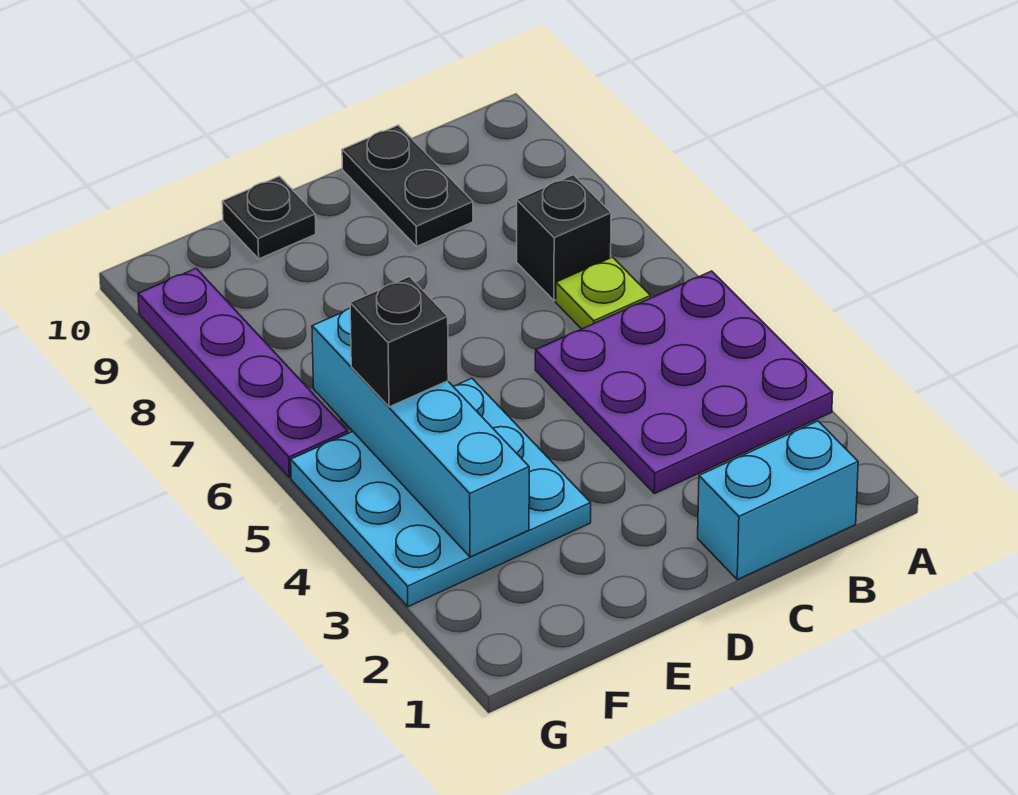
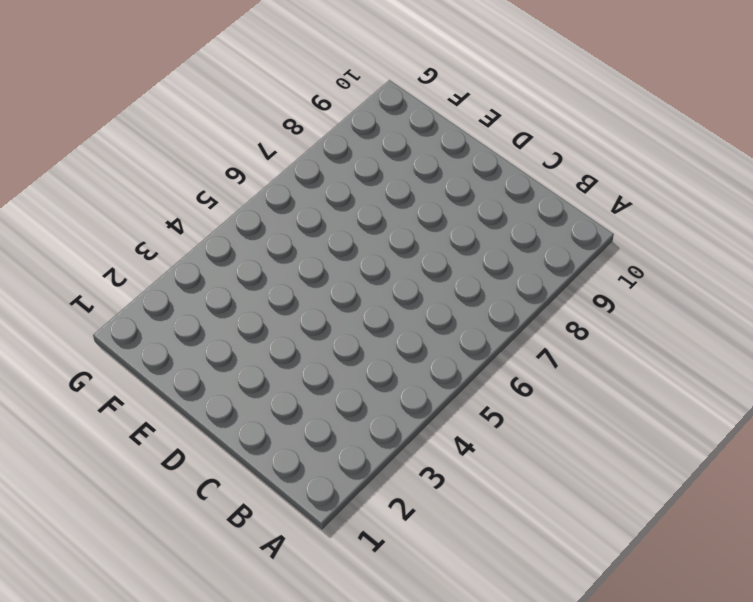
none -> purple 3x3 plate [535,271,833,494]
none -> cyan 1x2 brick [698,421,858,580]

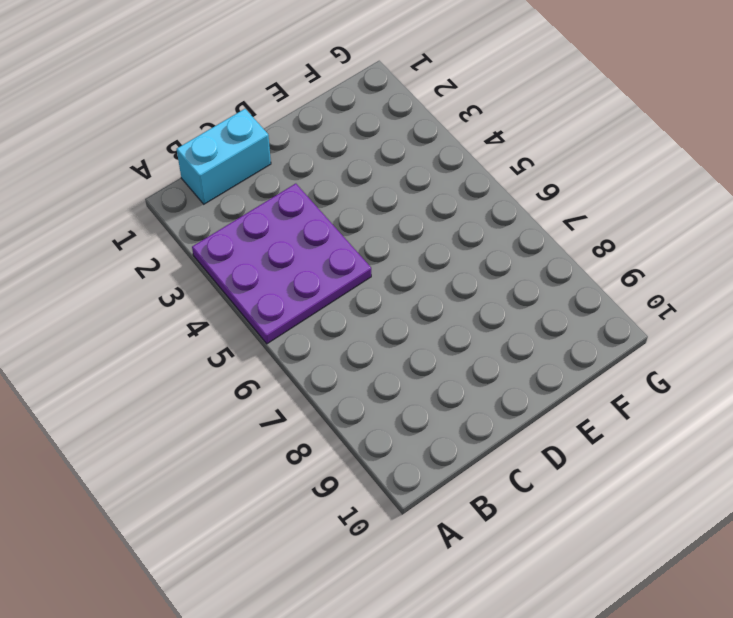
none -> lime 1x1 plate [556,257,651,329]
none -> black 1x1 brick [517,175,611,300]

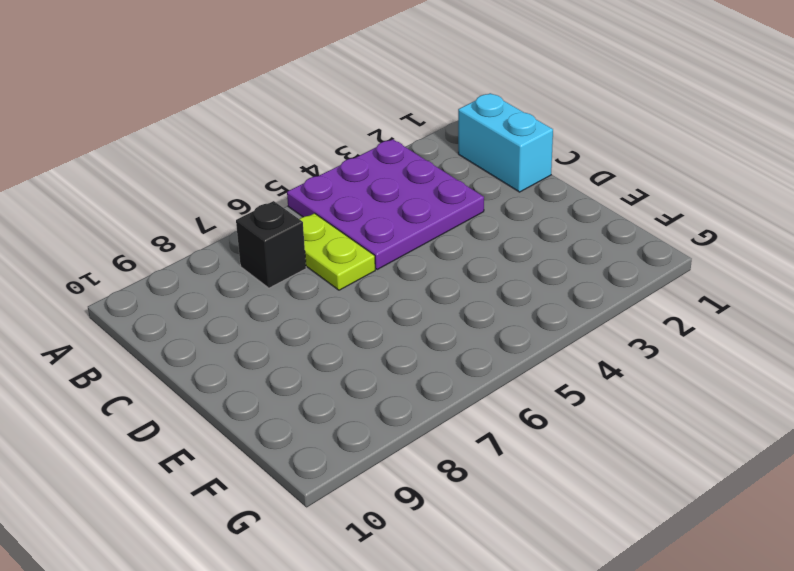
lime 1x2 plate [300,213,375,290] -> lime 1x1 plate [556,257,651,329]
none -> black 1x2 plate [342,125,473,246]
none -> cyan 3x3 plate [291,378,591,607]

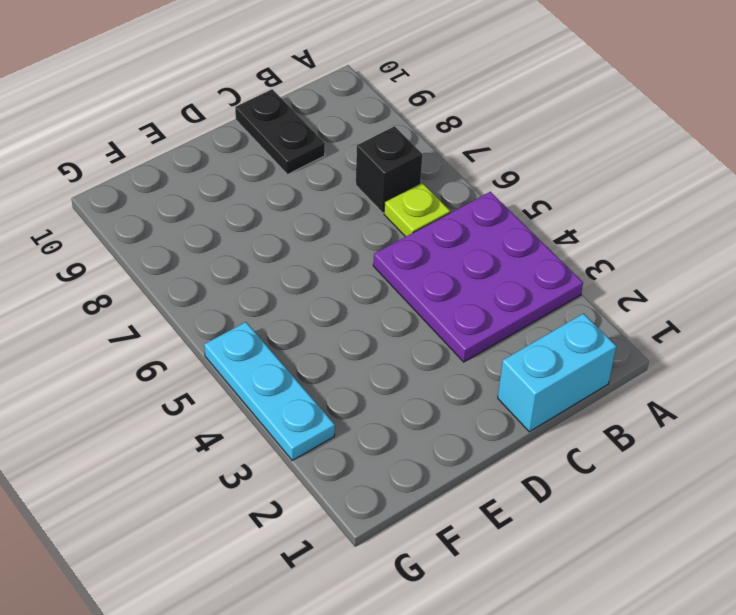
cyan 1x3 plate [204,322,335,460] -> cyan 3x3 plate [291,378,591,607]
none -> black 1x1 plate [222,176,316,259]
none -> purple 1x4 plate [138,268,348,477]

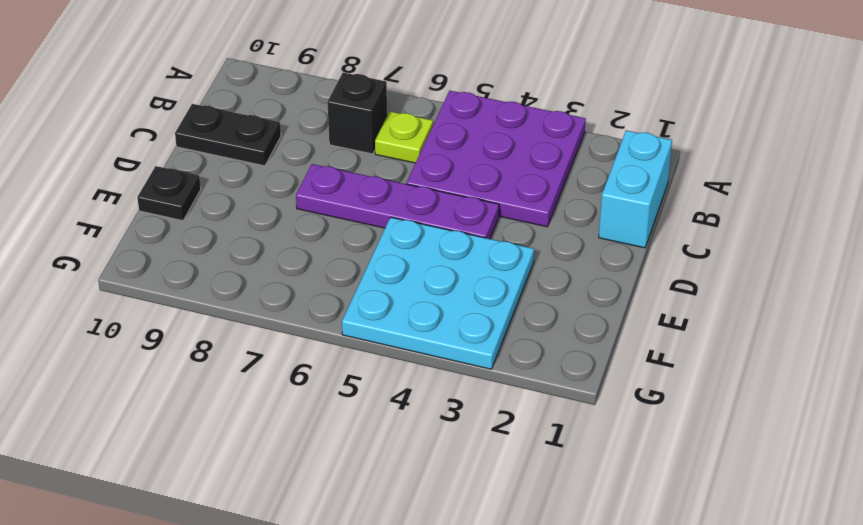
purple 1x4 plate [296,164,499,239] -> purple 1x4 plate moved to [138,268,348,477]
none -> cyan 1x4 brick [312,308,529,557]
none -> black 1x1 brick [350,277,448,407]

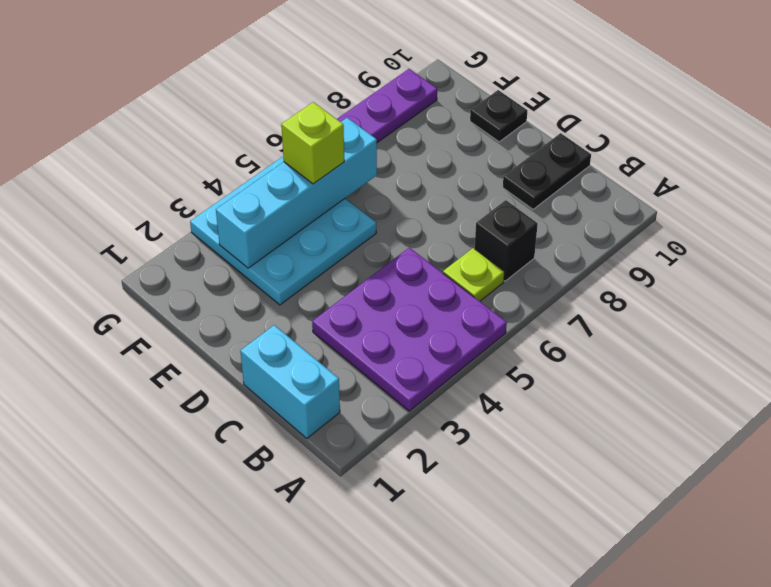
lime 1x1 brick [281,102,344,184] -> black 1x1 brick [350,277,448,407]

